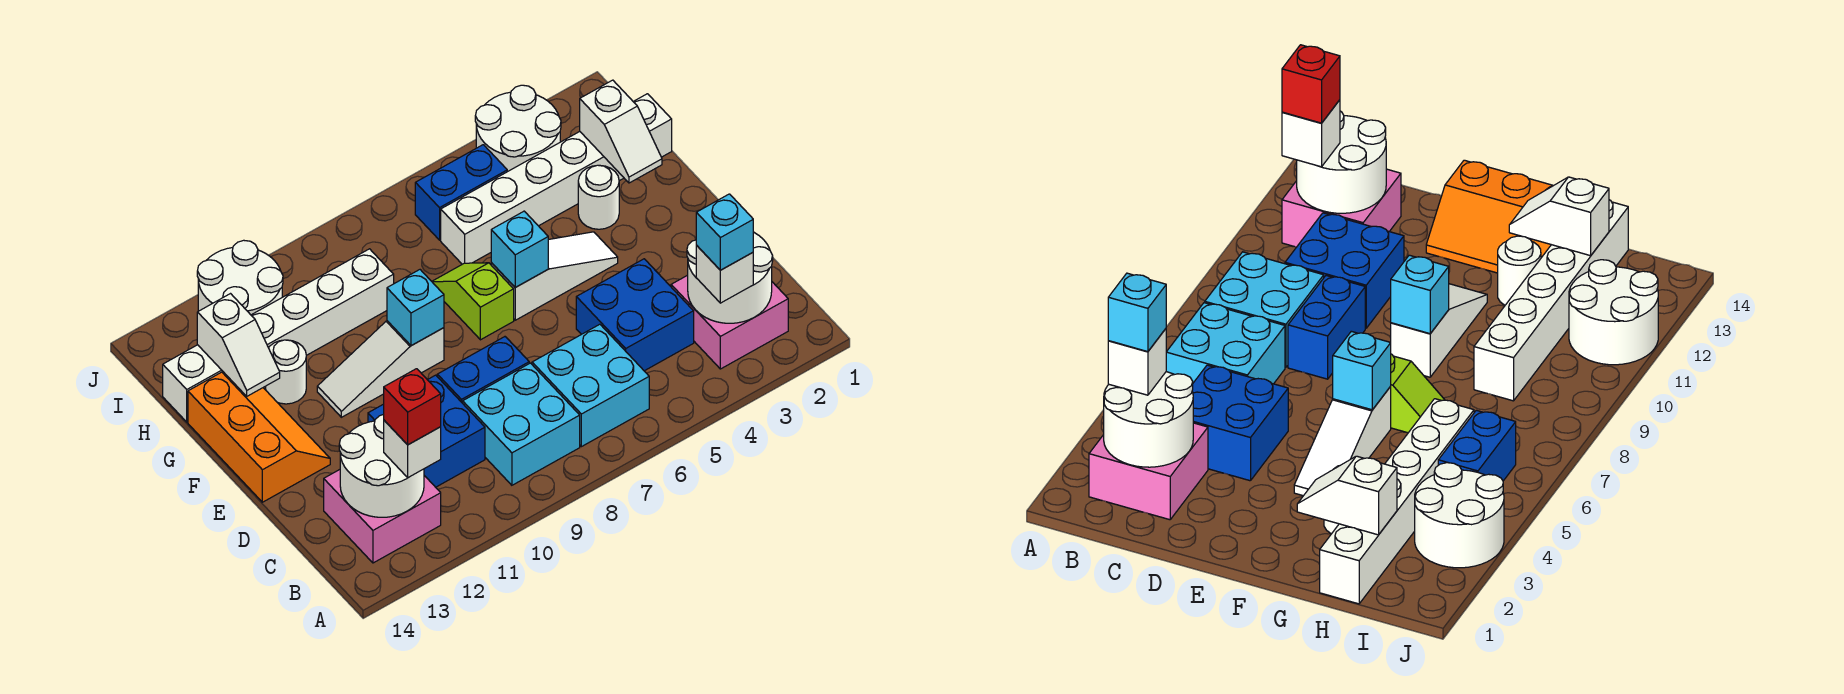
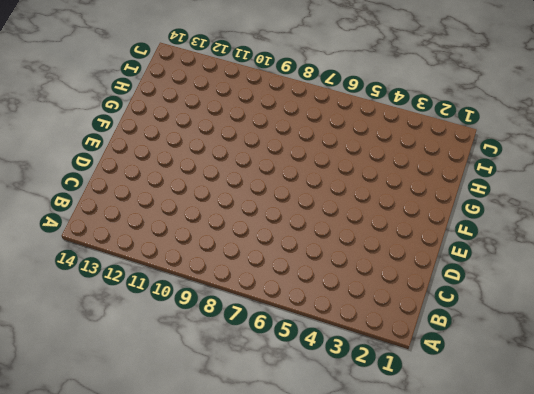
none -> pink 2x2 brick [671,275,788,369]
none -> cyan 2x2 brick [532,324,649,447]
none -> cyan 2x2 brick [463,363,580,485]

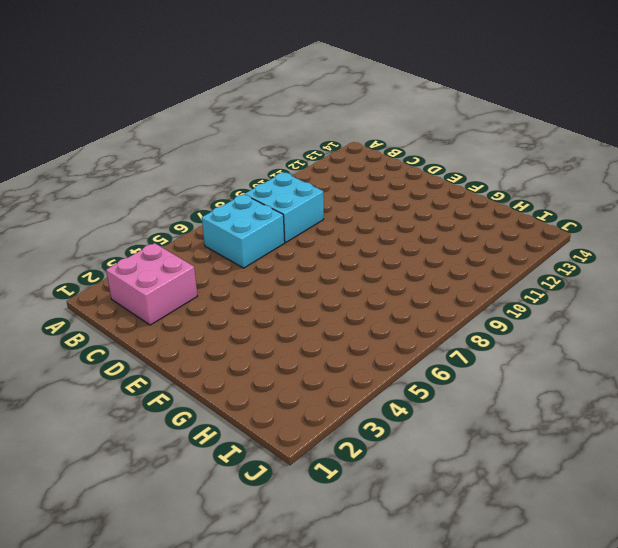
none -> pink 2x2 brick [324,470,441,563]
none -> blue 2x2 brick [576,259,694,371]
none -> blue 2x2 brick [368,375,485,487]

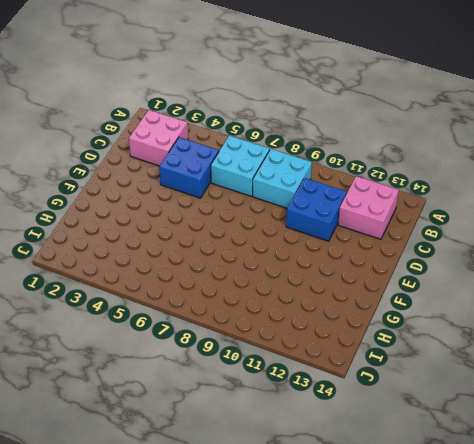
none -> blue 1x2 brick [437,337,529,403]
none -> orange 2x3 slope [188,372,330,502]
none -> white 1x3 slope [491,232,618,320]

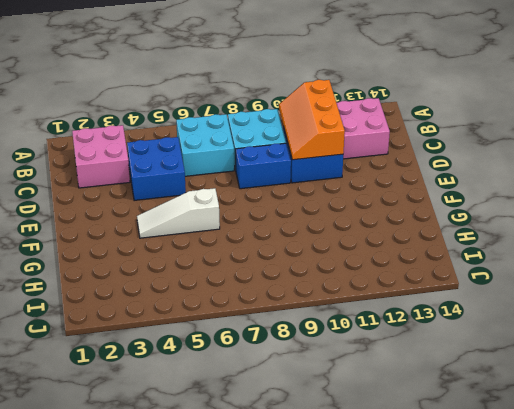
orange 2x3 slope [279,80,345,160] -> orange 2x3 slope moved to [188,372,330,502]
none -> lime 1x2 slope [432,263,514,340]
none -> white 1x3 slope [317,321,444,417]
none -> white 1x1 round brick [578,165,619,229]

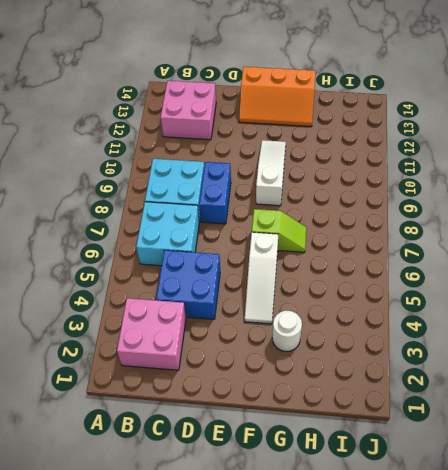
none -> blue 2x2 brick [368,375,485,487]
none -> white 1x1 round brick [266,340,306,404]
none -> white 1x6 brick [441,94,672,264]

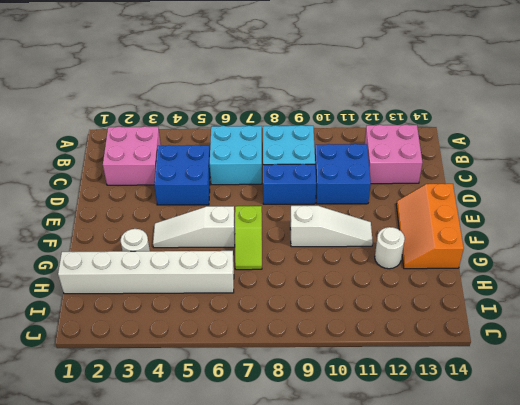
none -> white 1x6 brick [163,249,394,422]
none -> white 2x2 round brick [475,85,561,172]
none -> blue 1x2 brick [415,145,507,240]

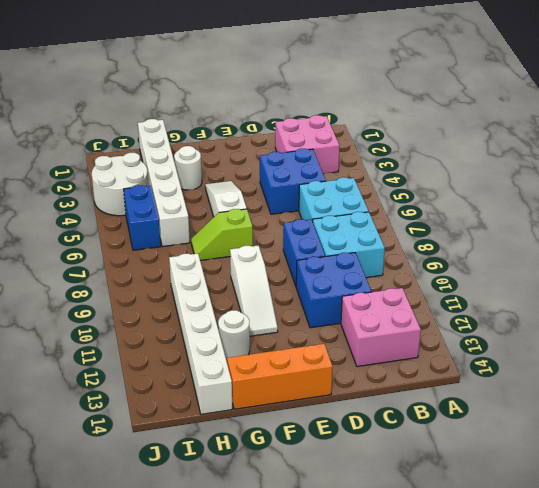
none -> white 2x2 round brick [197,240,283,315]
none -> white 2x2 round brick [687,232,773,323]
none -> white 2x2 round brick [339,415,424,517]

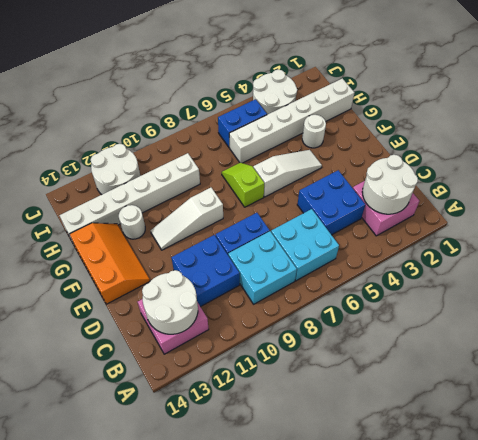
none -> cyan 1x1 brick [491,211,548,287]
none -> cyan 1x1 brick [387,270,444,346]
none -> white 1x2 slope [580,80,662,183]

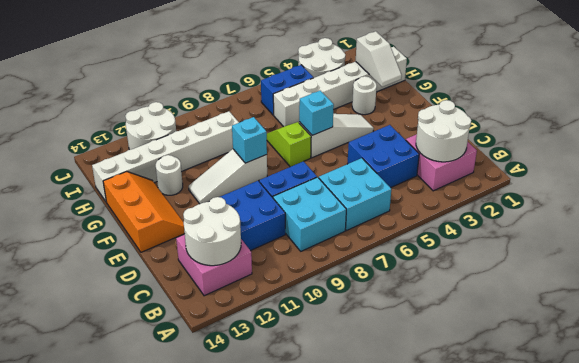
none -> white 1x2 slope [197,294,280,396]
none -> white 1x1 brick [696,246,753,303]
none -> white 1x1 brick [384,420,441,477]

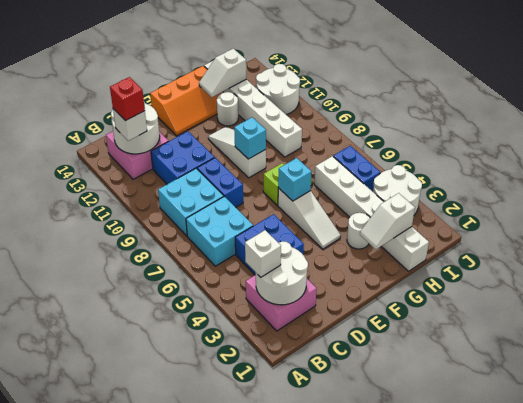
none -> cyan 1x1 brick [696,194,753,270]

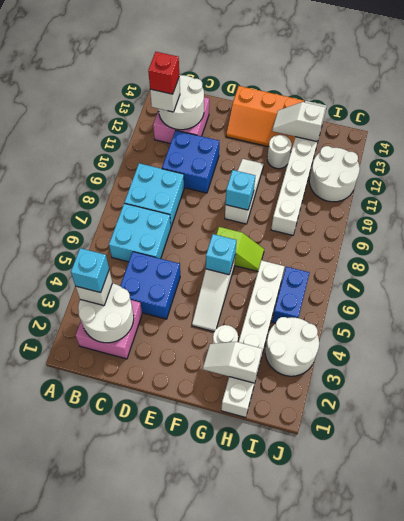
none -> blue 1x2 brick [437,337,529,403]

